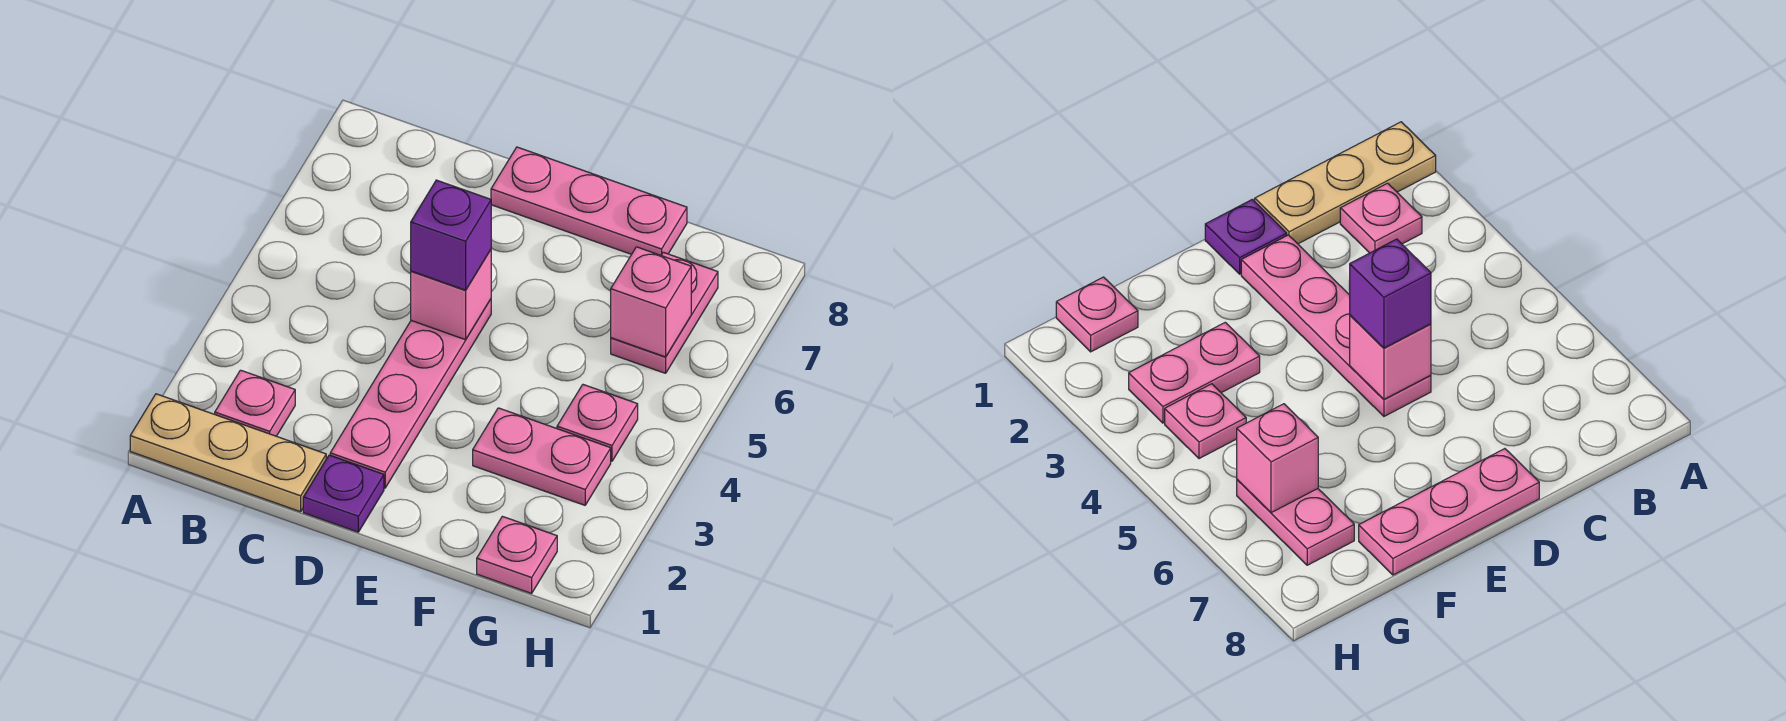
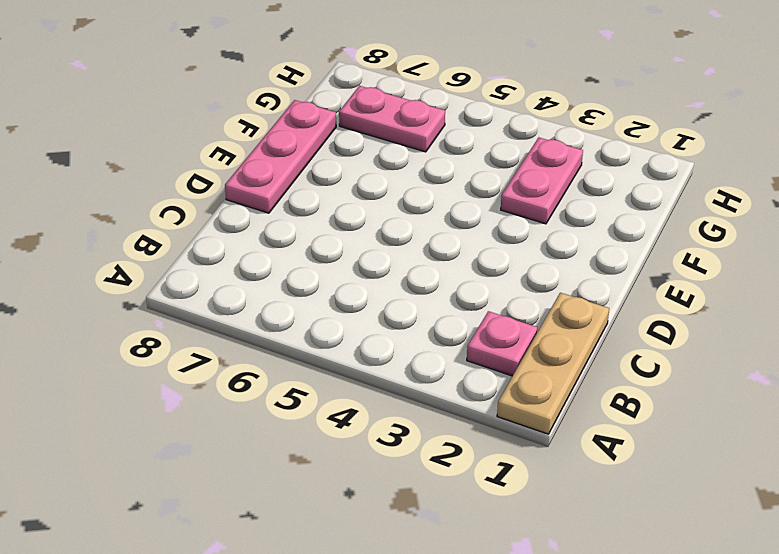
none -> purple 1x1 plate [303,455,384,532]
none -> pink 1x4 plate [330,299,491,488]
none -> pink 1x1 plate [477,516,557,593]

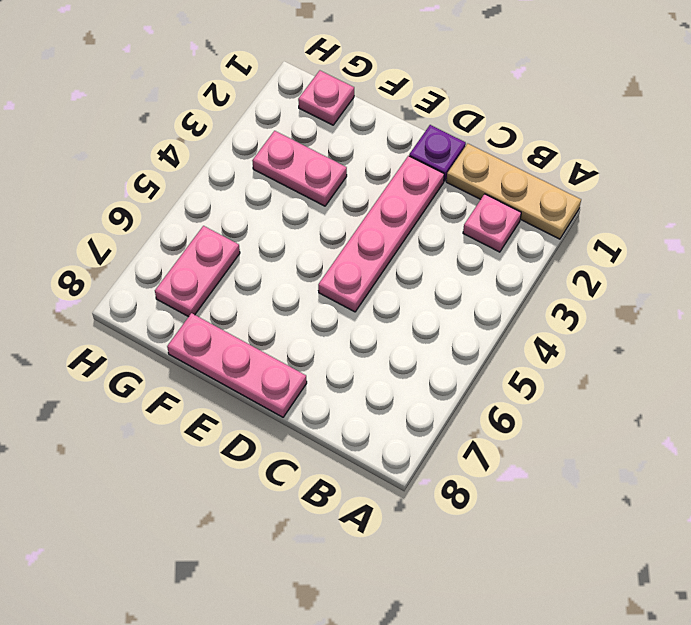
none -> pink 1x1 plate [557,385,638,461]
none -> pink 1x1 brick [411,250,491,340]
none -> pink 1x1 brick [611,247,691,357]

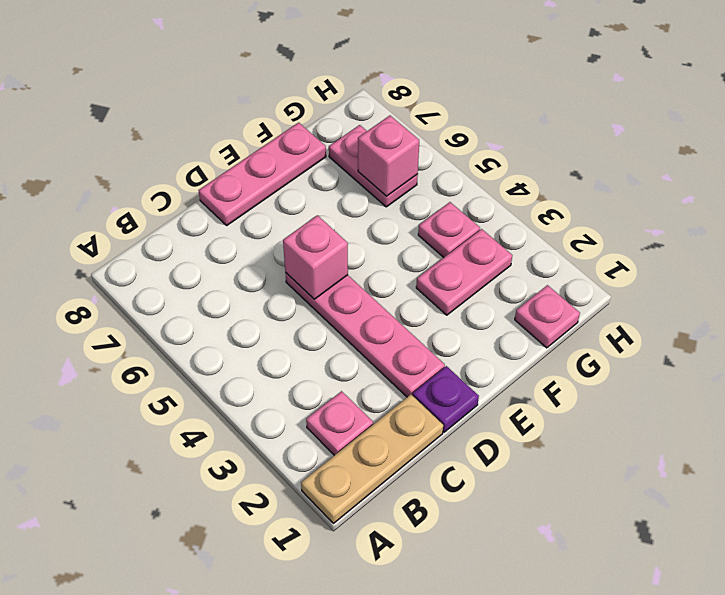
none -> purple 1x1 brick [411,180,491,290]

